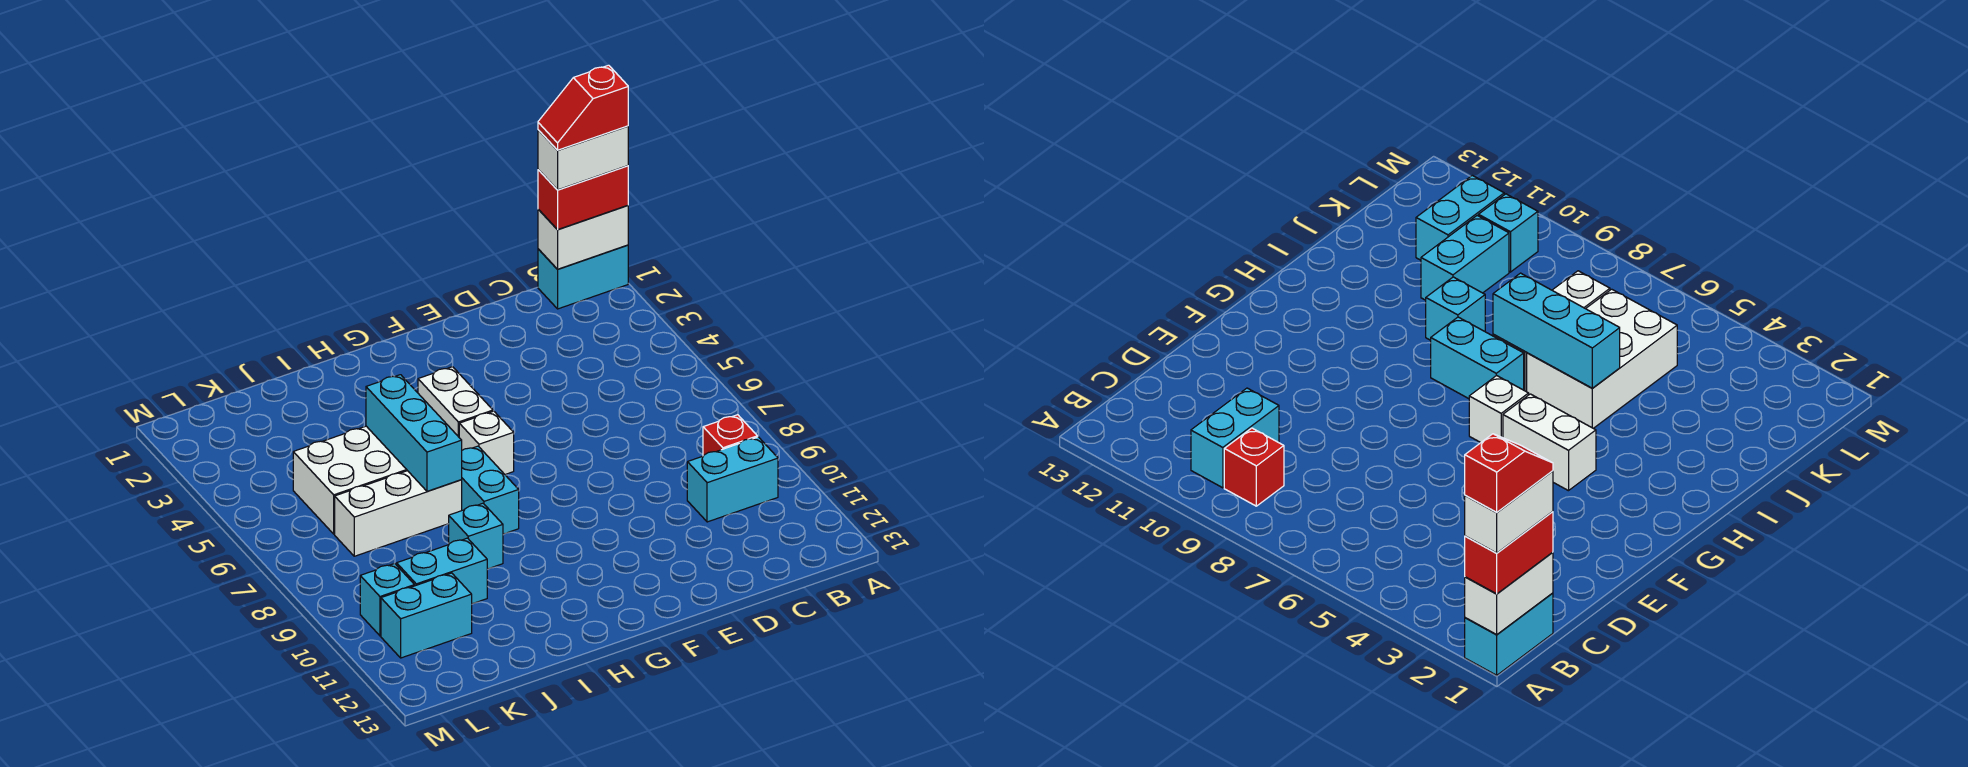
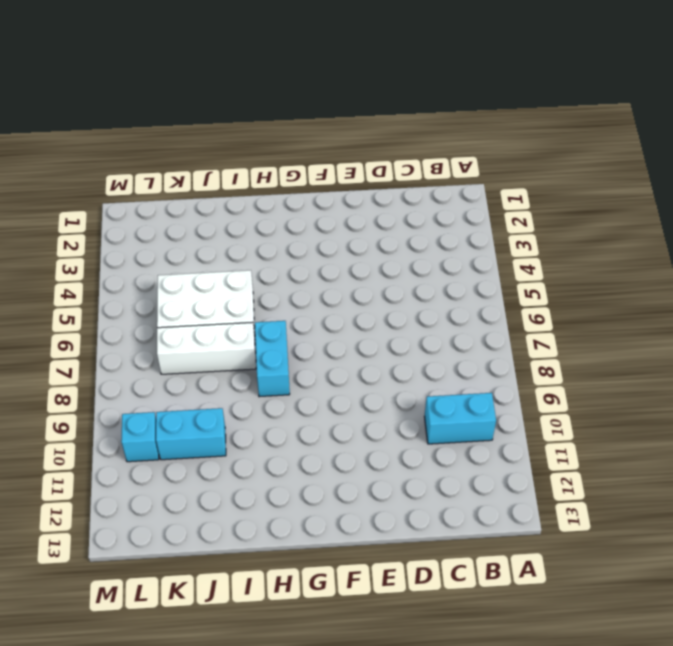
none -> cyan 1x2 brick [538,245,628,309]
none -> red 1x1 brick [703,415,757,456]
none -> white 1x2 brick [418,367,493,437]

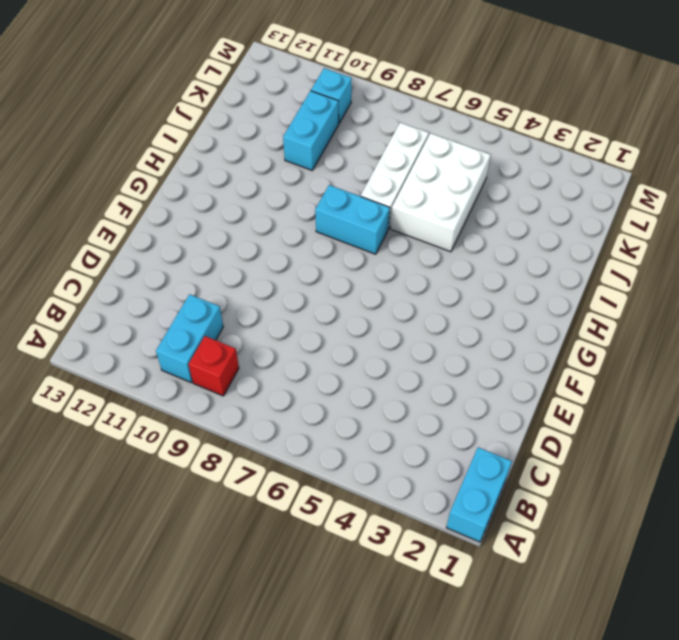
none -> white 1x2 brick [418,367,493,437]
none -> white 1x1 brick [459,411,514,474]
none -> cyan 1x1 brick [449,503,503,569]

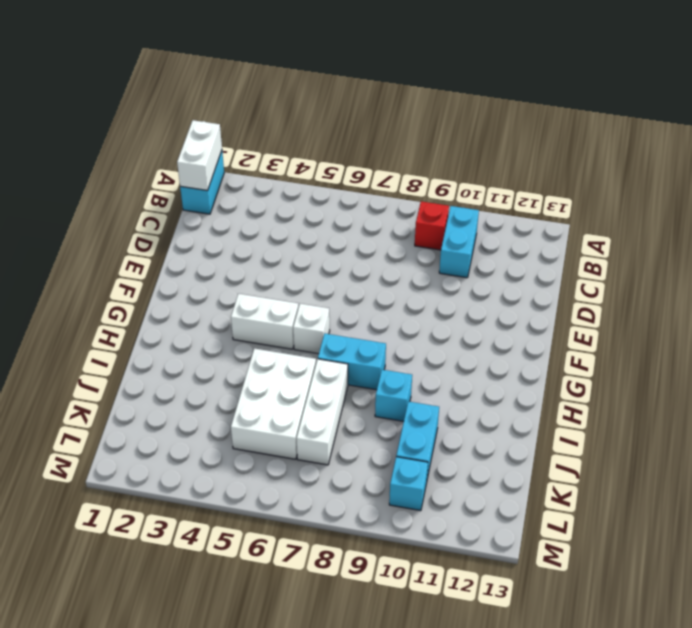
none -> cyan 1x2 brick [381,573,472,658]
none -> cyan 1x3 brick [366,375,462,491]
none -> red 1x2 brick [538,166,628,230]

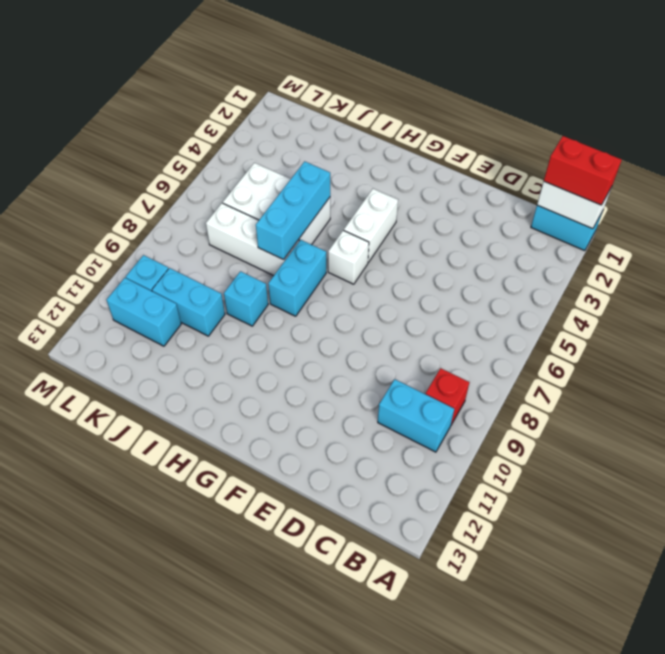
none -> white 1x2 brick [538,126,628,190]
none -> red 1x2 slope [538,65,628,150]

